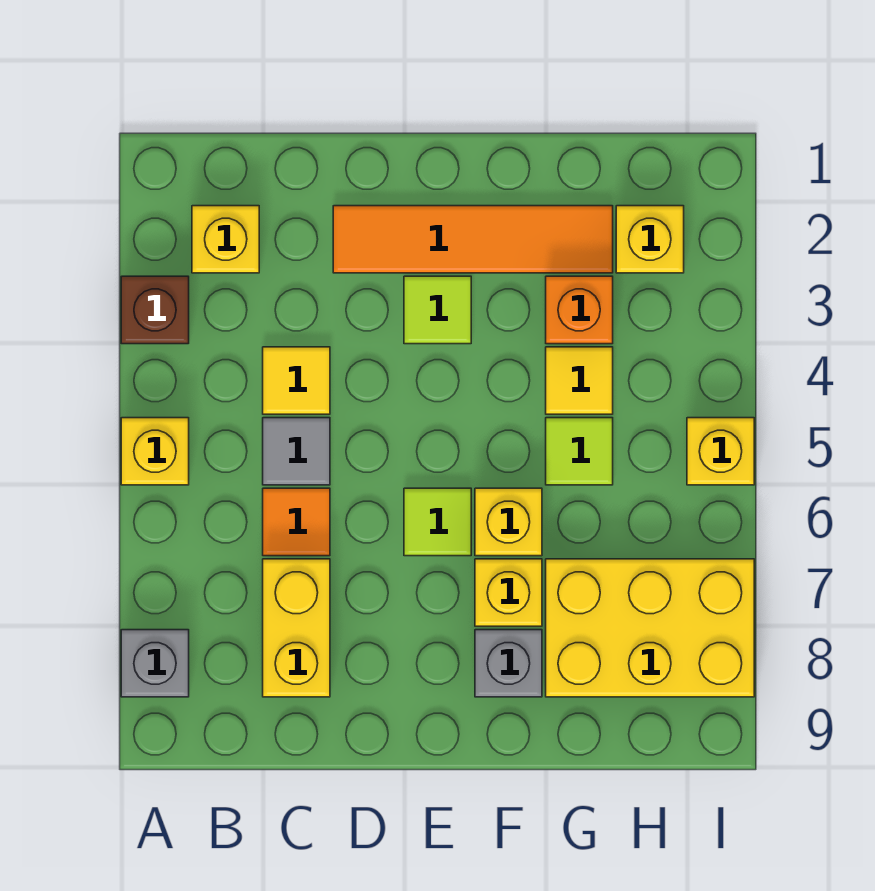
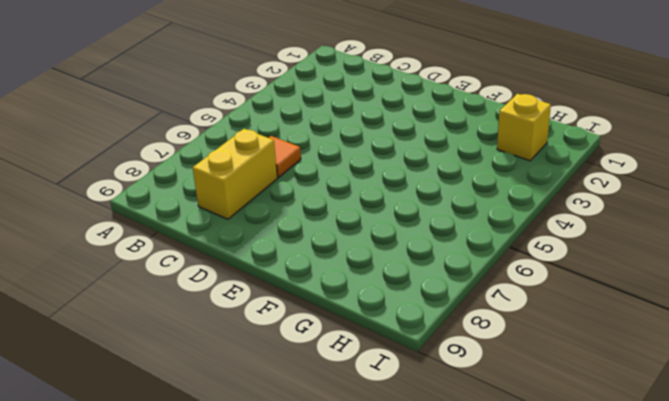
none -> brown 1x1 brick [121,276,189,344]
none -> yellow 1x1 brick [121,418,189,485]
none -> grey 1x1 brick [121,630,189,697]

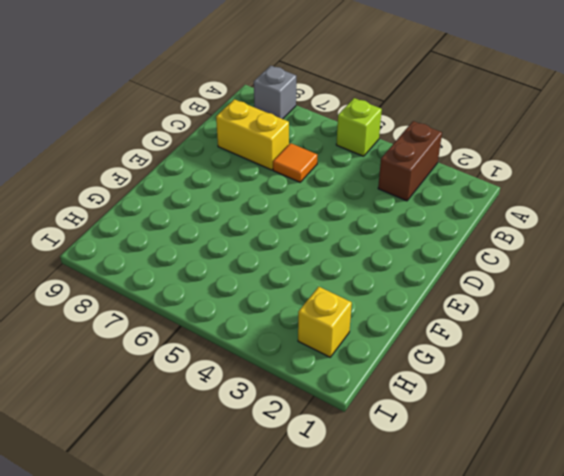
brown 1x2 brick [378,121,442,201] -> brown 1x1 brick [121,276,189,344]
lime 1x1 brick [336,98,382,156] -> yellow 1x1 brick [121,418,189,485]
none -> yellow 1x1 brick [192,206,259,273]
none -> yellow 1x1 tile [263,347,330,414]
none -> grey 1x1 tile [263,418,330,485]

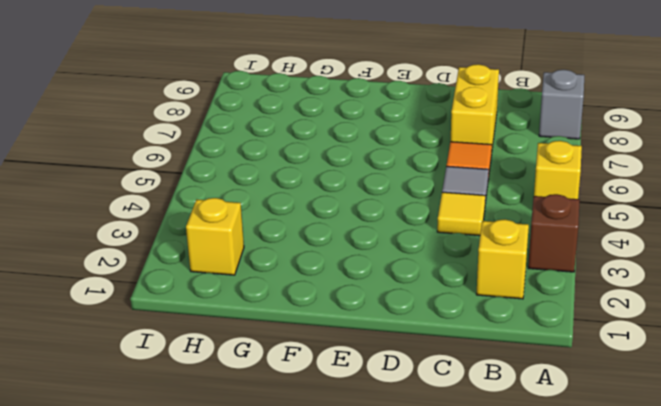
none -> orange 1x4 tile [333,206,613,273]
none -> lime 1x1 tile [404,276,471,344]
none -> lime 1x1 tile [404,488,471,556]

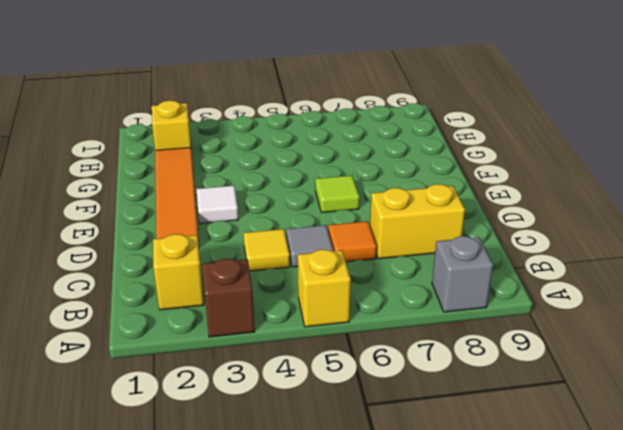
white 1x1 tile [196,186,239,224] -> lime 1x1 tile [404,276,471,344]
none -> yellow 1x1 brick [475,488,542,556]
none -> yellow 1x1 brick [475,559,542,626]
none -> grey 1x1 brick [475,630,542,697]

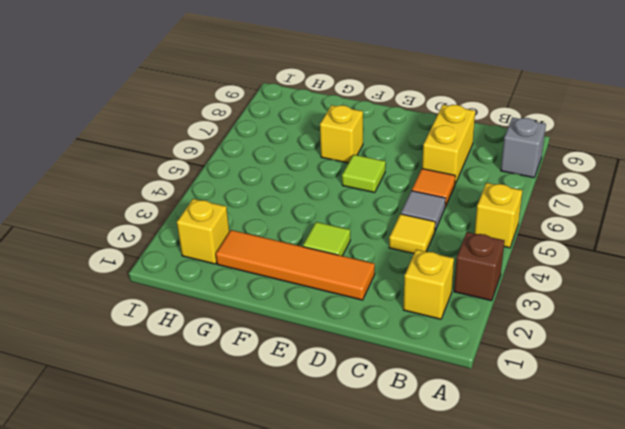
none -> yellow 1x1 brick [475,488,542,556]
none -> grey 1x1 brick [475,630,542,697]
none -> orange 1x1 brick [546,276,613,344]

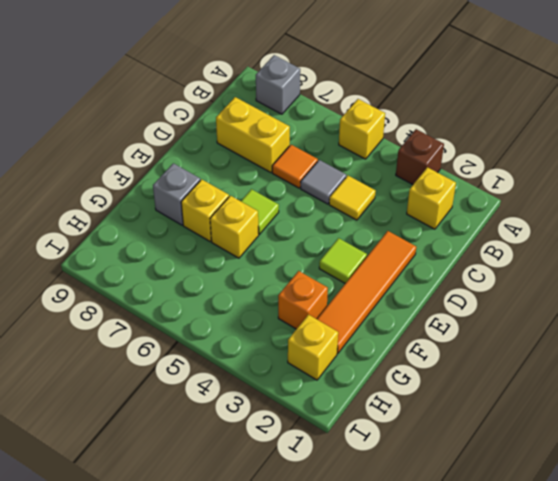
none -> yellow 1x1 tile [546,347,613,414]
none -> lime 1x1 tile [546,418,613,485]
none -> yellow 2x3 brick [546,559,754,697]

